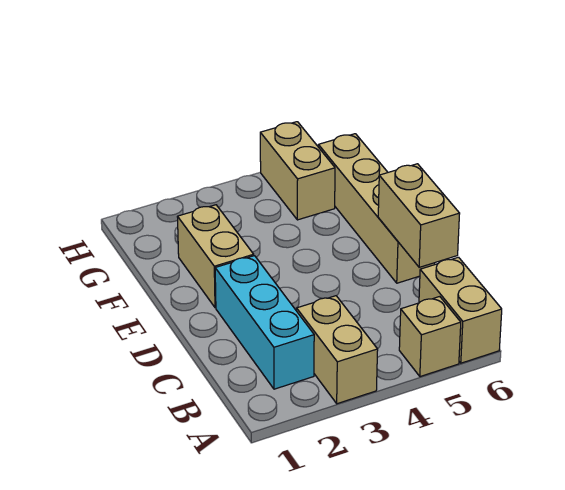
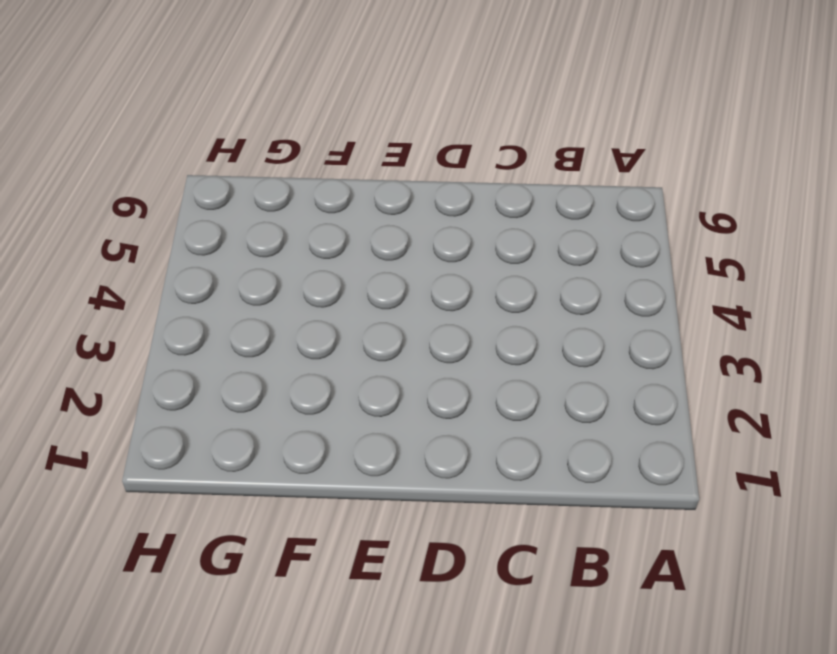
none -> tan 1x2 brick [297,296,378,404]
none -> tan 1x1 brick [399,297,461,377]

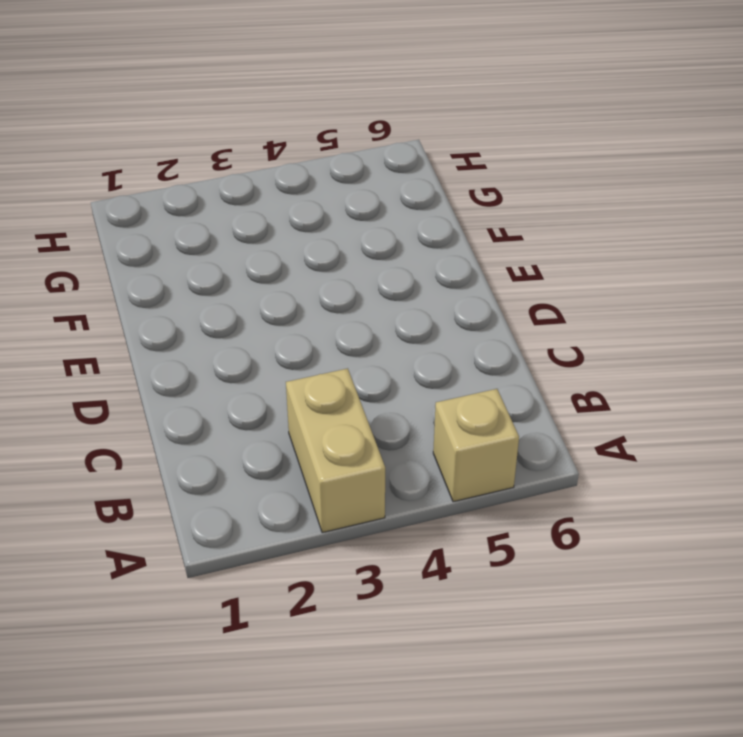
none -> tan 1x2 brick [419,257,502,363]
none -> cyan 1x3 brick [215,256,314,389]

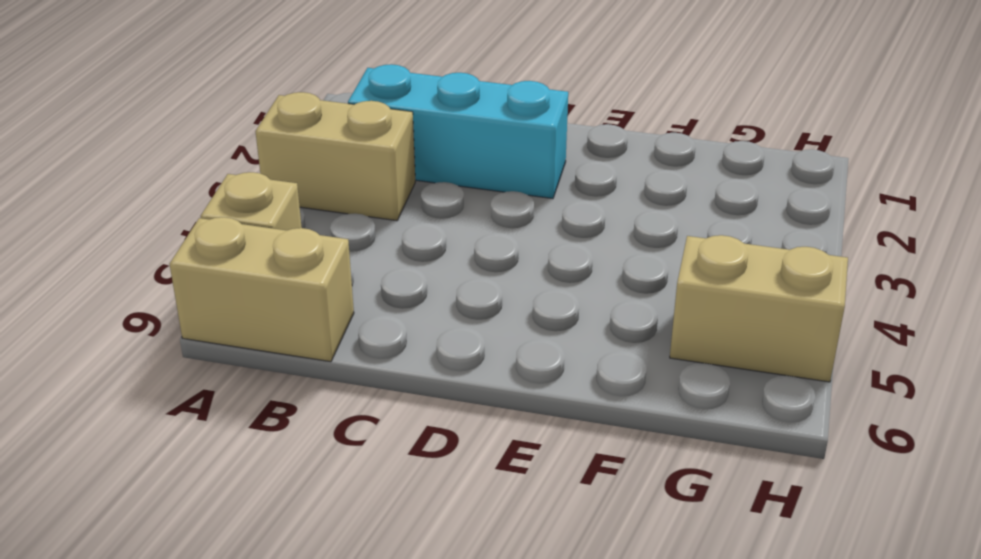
none -> tan 1x4 brick [318,134,435,283]
none -> tan 1x2 brick [178,205,254,308]

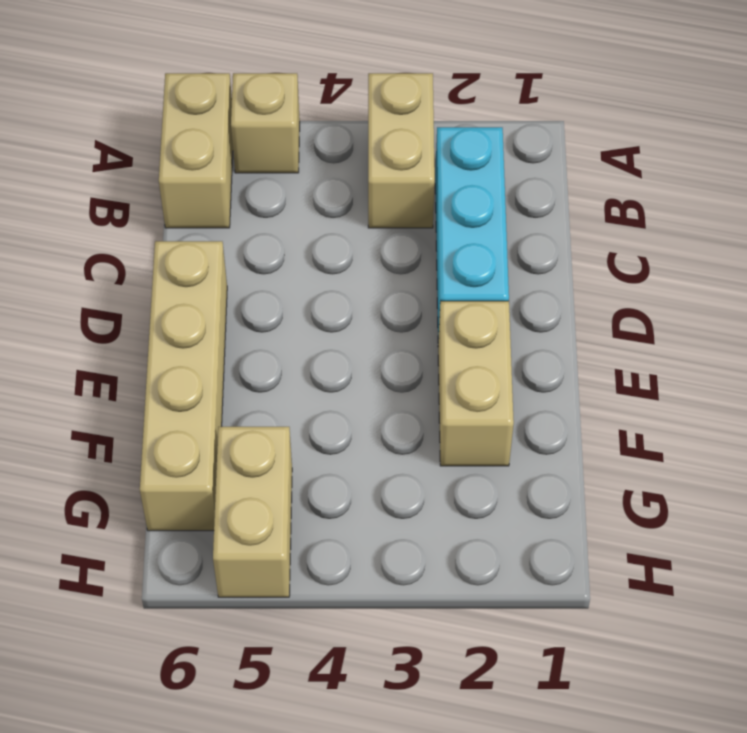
none -> tan 1x2 brick [378,164,460,267]

